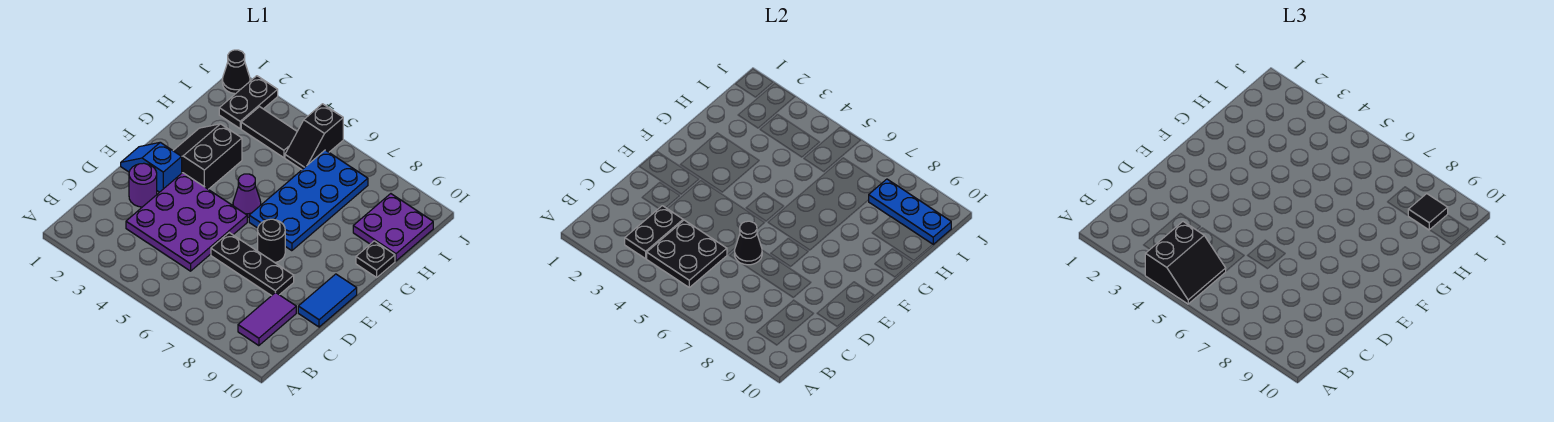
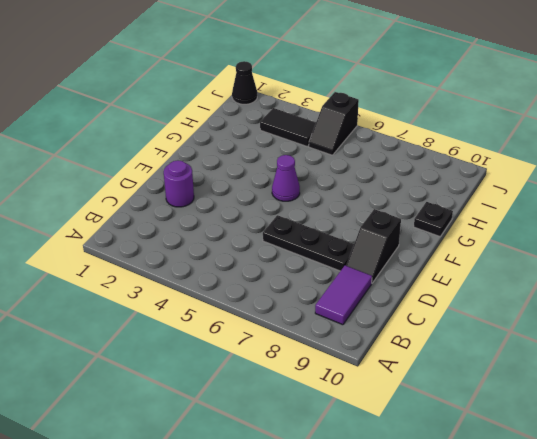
black 1x2 slope [346,209,401,283] -> none
none -> purple 3x3 plate [126,173,247,271]
none -> blue 1x2 tile [298,274,357,327]
none -> blue 1x2 slope [121,142,182,192]

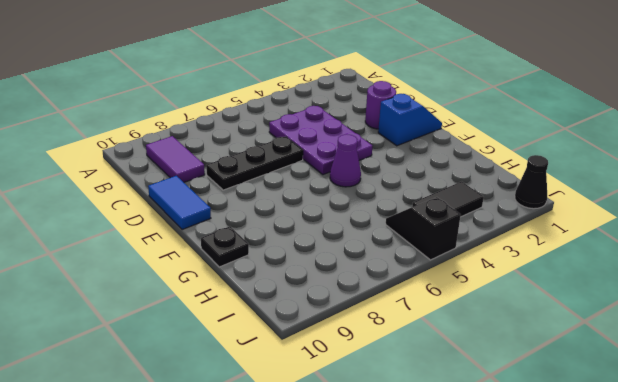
purple 2x3 plate [269,106,372,175] -> purple 3x3 plate [126,173,247,271]
none -> black 1x1 round brick [258,219,285,262]
none -> black 2x2 slope [173,124,242,189]
none -> blue 2x4 plate [249,150,368,251]

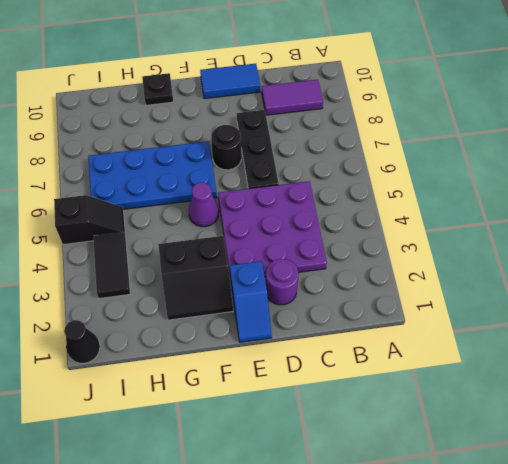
none -> purple 2x2 plate [353,194,433,261]
none -> black 1x2 plate [219,76,278,129]
none -> black 1x2 plate [625,206,683,259]

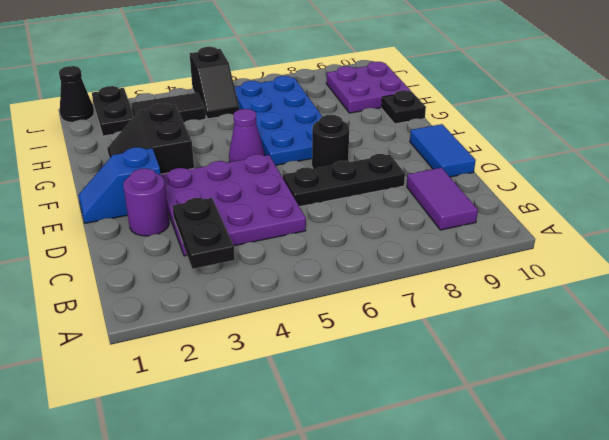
none -> black 2x2 plate [647,220,727,287]
none -> black 1x1 cone [735,221,762,265]
none -> blue 1x3 plate [869,179,951,244]

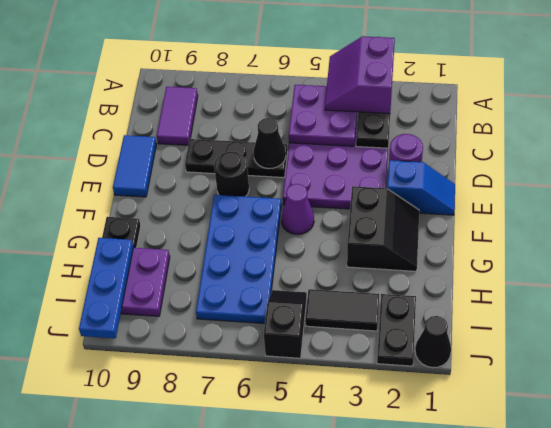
purple 2x2 slope [325,36,395,114] -> black 2x2 slope [1145,222,1226,304]
purple 2x2 plate [289,85,357,146] -> black 2x2 plate [647,220,727,287]
blue 1x3 plate [79,238,133,338] -> blue 1x3 plate turned to [869,179,951,244]
none -> black 1x1 tile [1408,194,1448,230]

